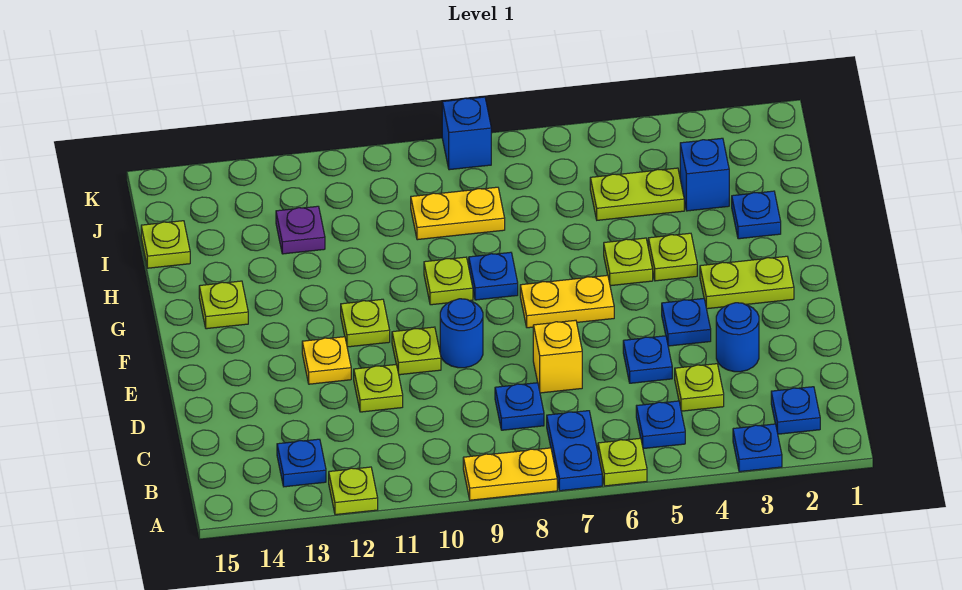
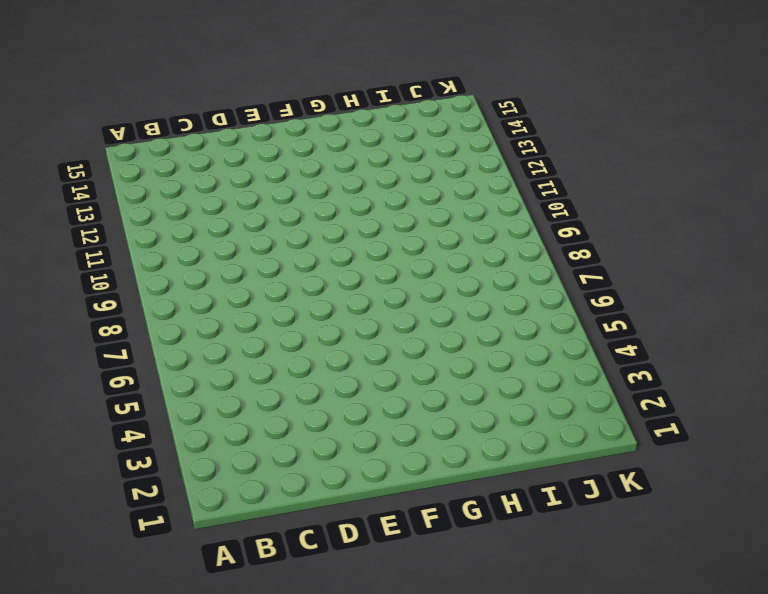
none -> blue 1x1 plate [733,424,782,472]
none -> lime 1x1 plate [598,438,647,486]
none -> blue 1x2 plate [547,411,602,491]
none -> yellow 1x2 plate [463,448,557,500]

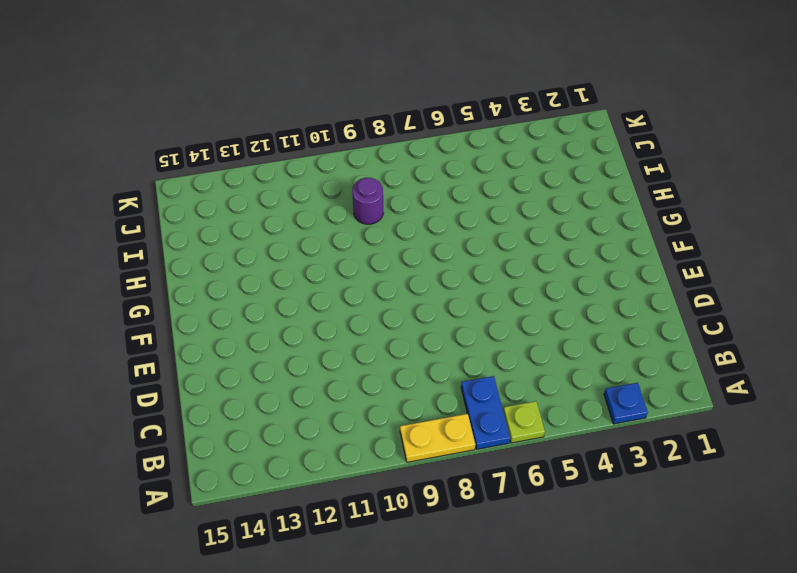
purple 1x1 round brick [352,178,383,224] -> yellow 1x2 plate [411,187,505,240]
none -> lime 1x1 plate [329,467,378,515]
none -> blue 1x1 plate [771,387,820,434]
none -> blue 1x1 plate [636,401,685,449]
none -> blue 1x1 plate [277,439,326,487]

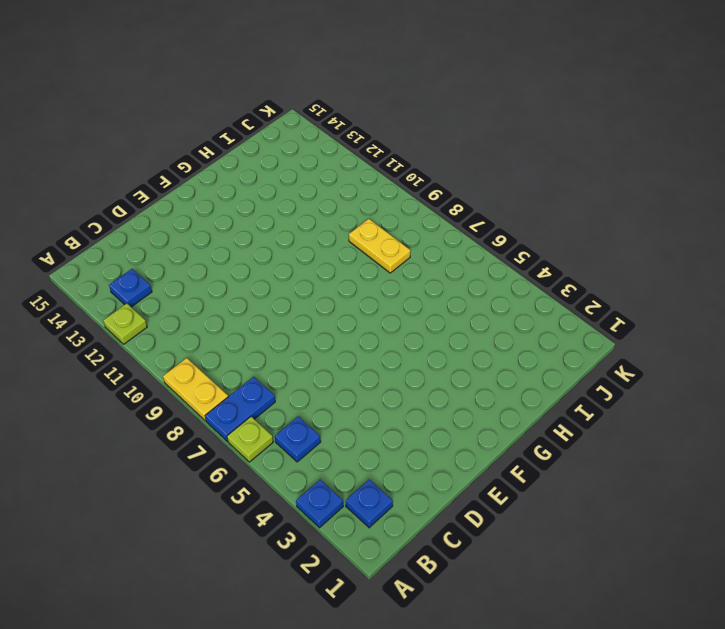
none -> lime 1x1 plate [675,364,724,411]
none -> blue 1x1 plate [495,383,544,430]
none -> blue 1x1 round brick [716,303,759,372]
none -> blue 1x1 plate [623,336,672,383]

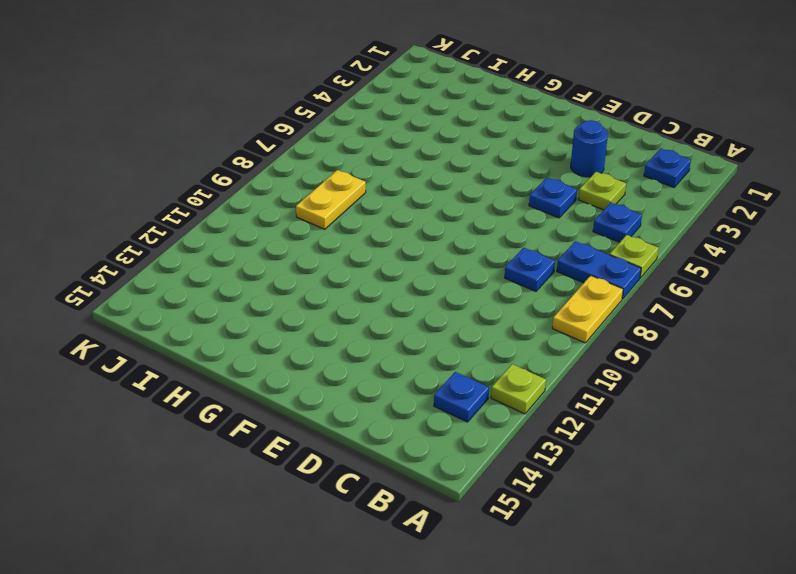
none -> blue 1x1 plate [733,424,782,472]
none -> yellow 1x1 brick [533,320,582,393]
none -> lime 1x1 plate [354,364,403,412]
none -> blue 1x1 plate [662,299,711,346]

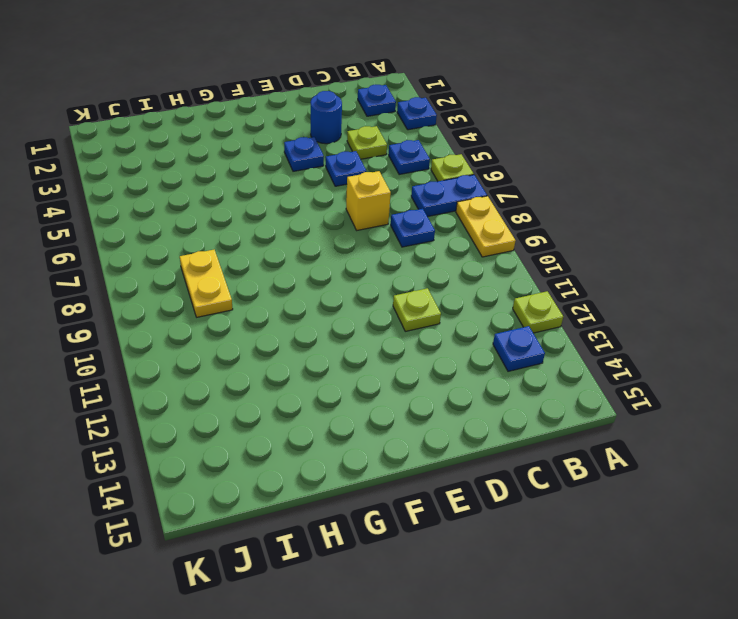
none -> blue 1x1 round brick [440,299,483,368]
none -> lime 1x1 plate [392,327,441,375]
none -> yellow 1x1 plate [302,337,351,384]
none -> lime 1x2 plate [700,256,794,309]

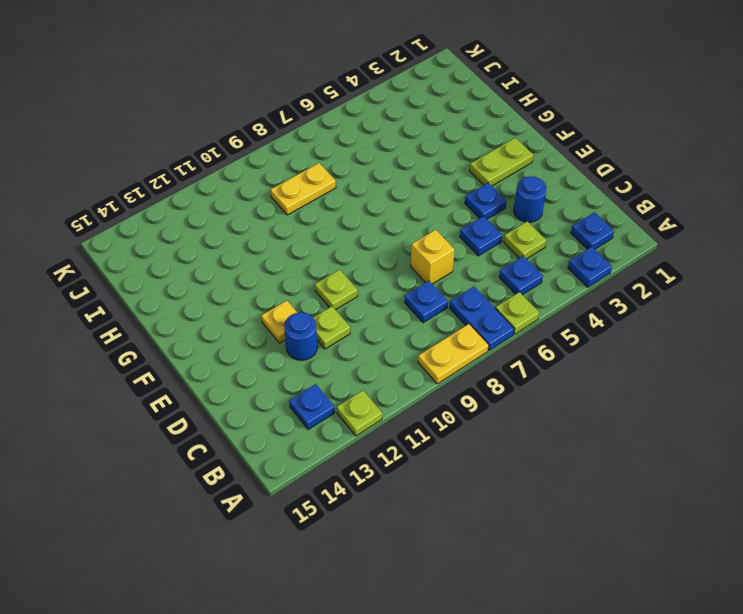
blue 1x1 round brick [284,312,317,360] -> blue 1x1 round brick moved to [440,299,483,368]
none -> yellow 1x2 plate [520,275,614,328]
none -> lime 1x1 plate [341,299,390,347]
none -> lime 1x1 plate [648,233,697,281]
none -> lime 1x1 plate [604,238,653,286]

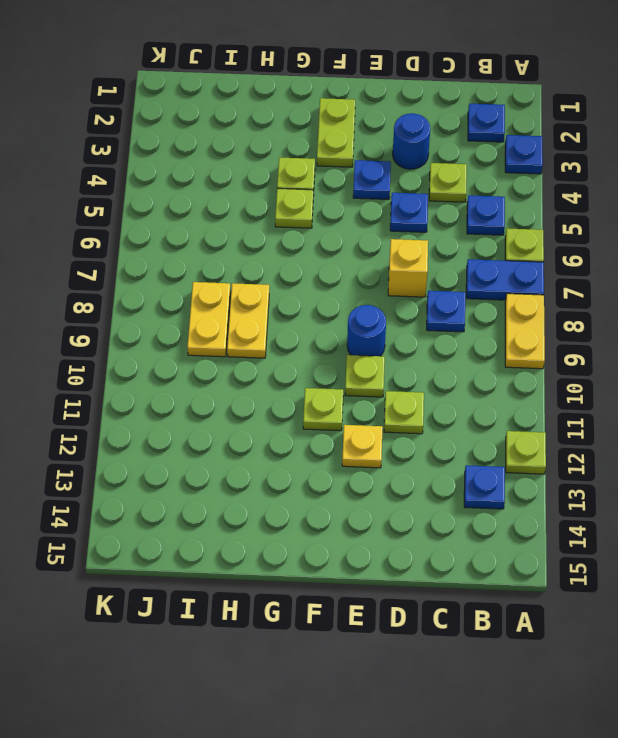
yellow 1x2 plate [227,283,269,358] -> yellow 1x2 plate moved to [520,275,614,328]
none -> blue 1x1 plate [469,252,518,300]
none -> lime 1x1 plate [424,257,473,305]
none -> lime 1x1 plate [199,281,248,329]
none -> blue 1x1 plate [732,191,781,239]

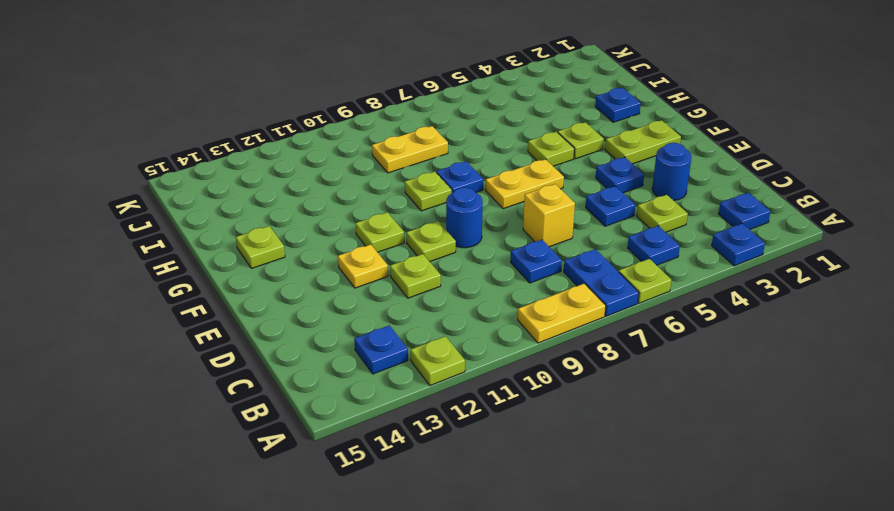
none -> blue 1x1 brick [680,138,729,211]
none -> lime 1x2 plate [590,168,684,220]
none -> purple 1x1 plate [276,206,325,254]
none -> lime 1x1 plate [141,221,190,268]

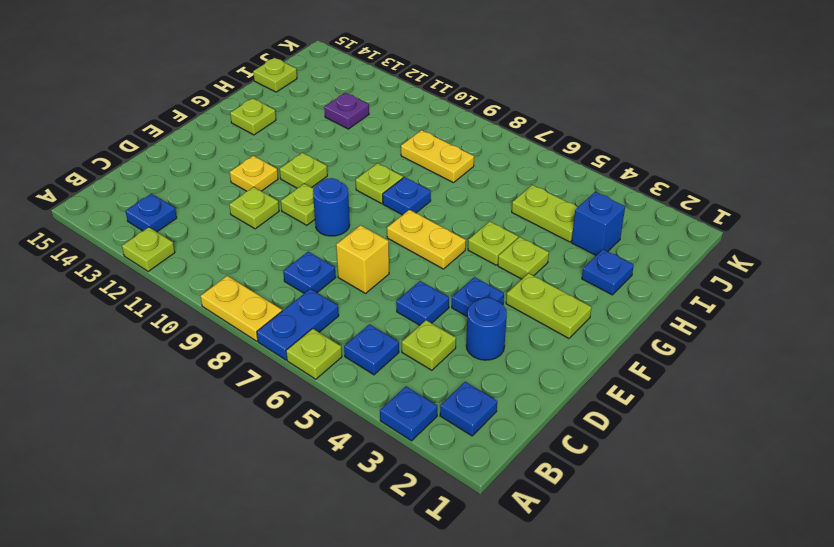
none -> blue 1x1 brick [442,97,491,170]

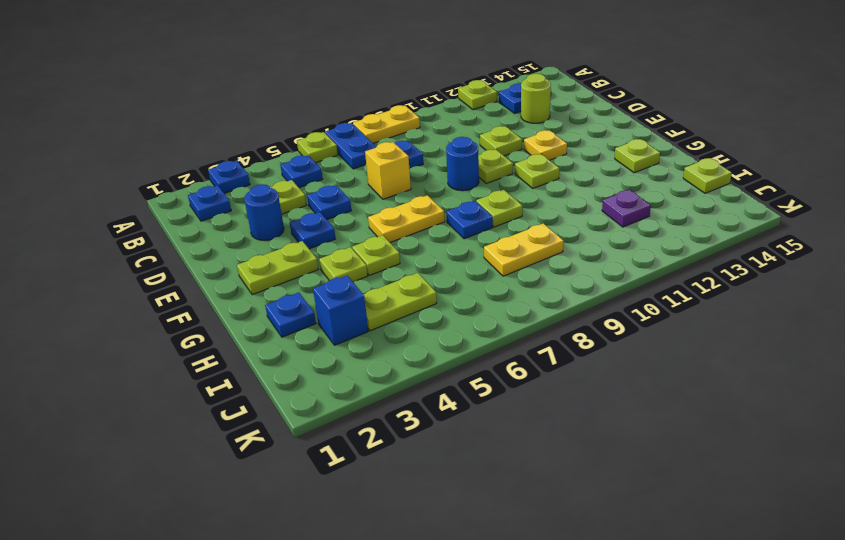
lime 1x1 round brick [521,74,551,123] -> none
none -> blue 1x1 brick [442,97,491,170]

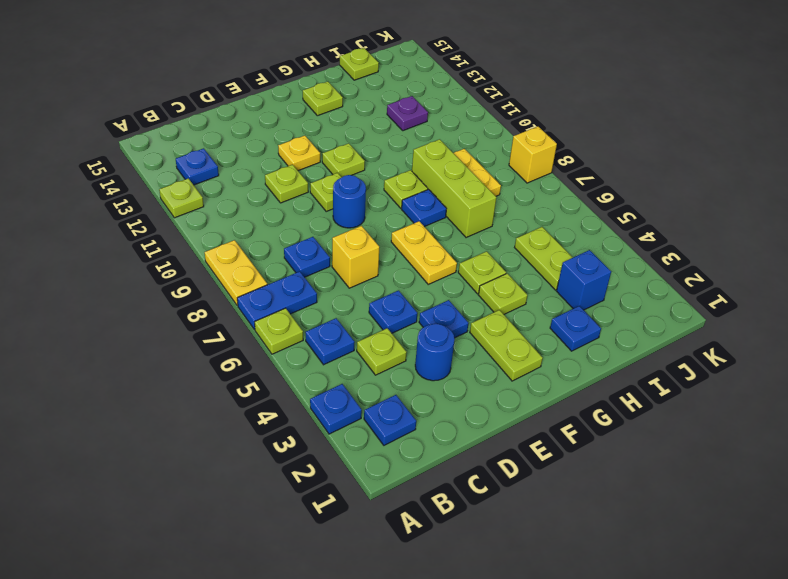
lime 1x3 brick [412,139,496,238] -> none
yellow 1x1 brick [509,126,557,183] -> blue 1x1 brick [442,97,491,170]

